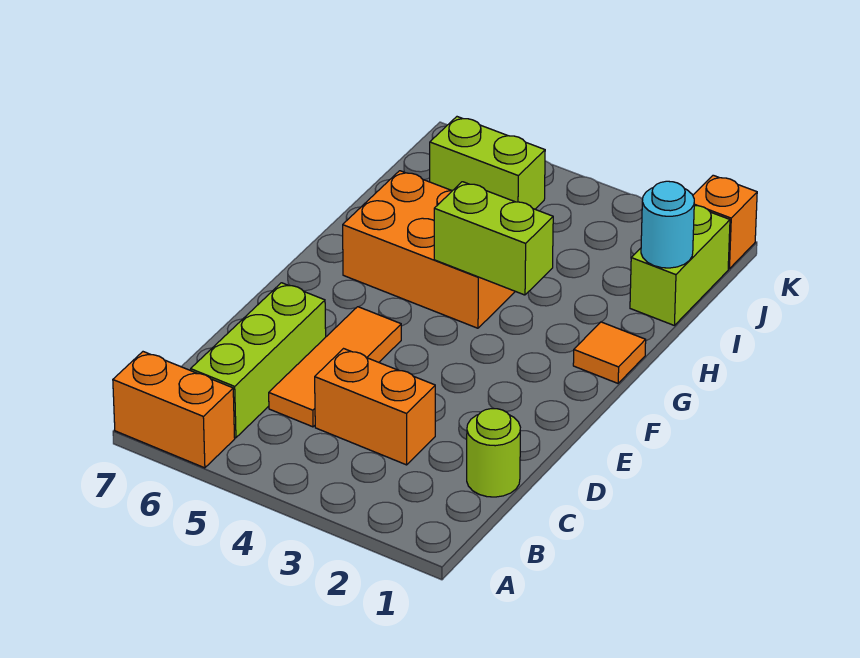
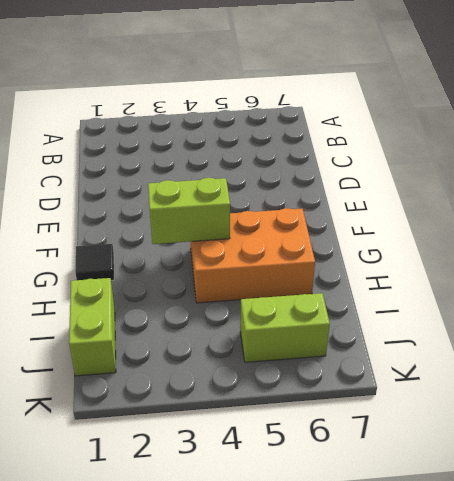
black 1x1 tile [75,244,114,280] -> orange 1x1 tile [573,322,646,383]
none -> orange 1x2 brick [113,352,235,468]
none -> lime 1x3 brick [191,283,326,438]
none -> lime 1x1 round brick [467,409,520,497]

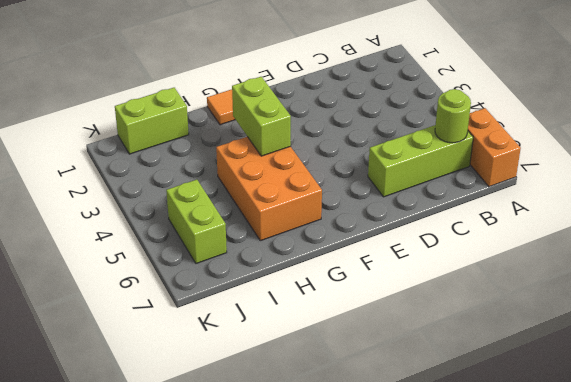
lime 1x1 round brick [435,89,471,143] -> lime 1x1 round brick moved to [467,409,520,497]
none -> orange 1x2 brick [315,349,435,465]
none -> orange 1x3 tile [269,307,401,427]
none -> orange 1x1 brick [693,175,757,269]

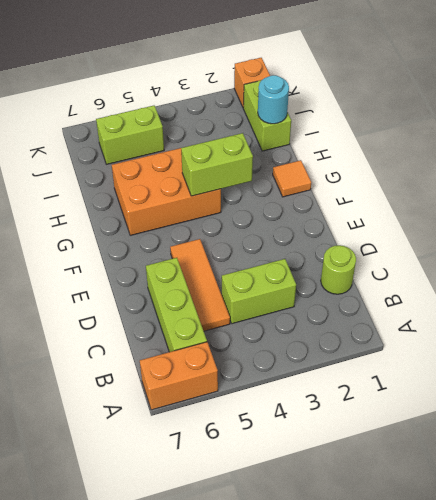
lime 1x2 brick [222,259,296,324] -> orange 1x2 brick [315,349,435,465]

